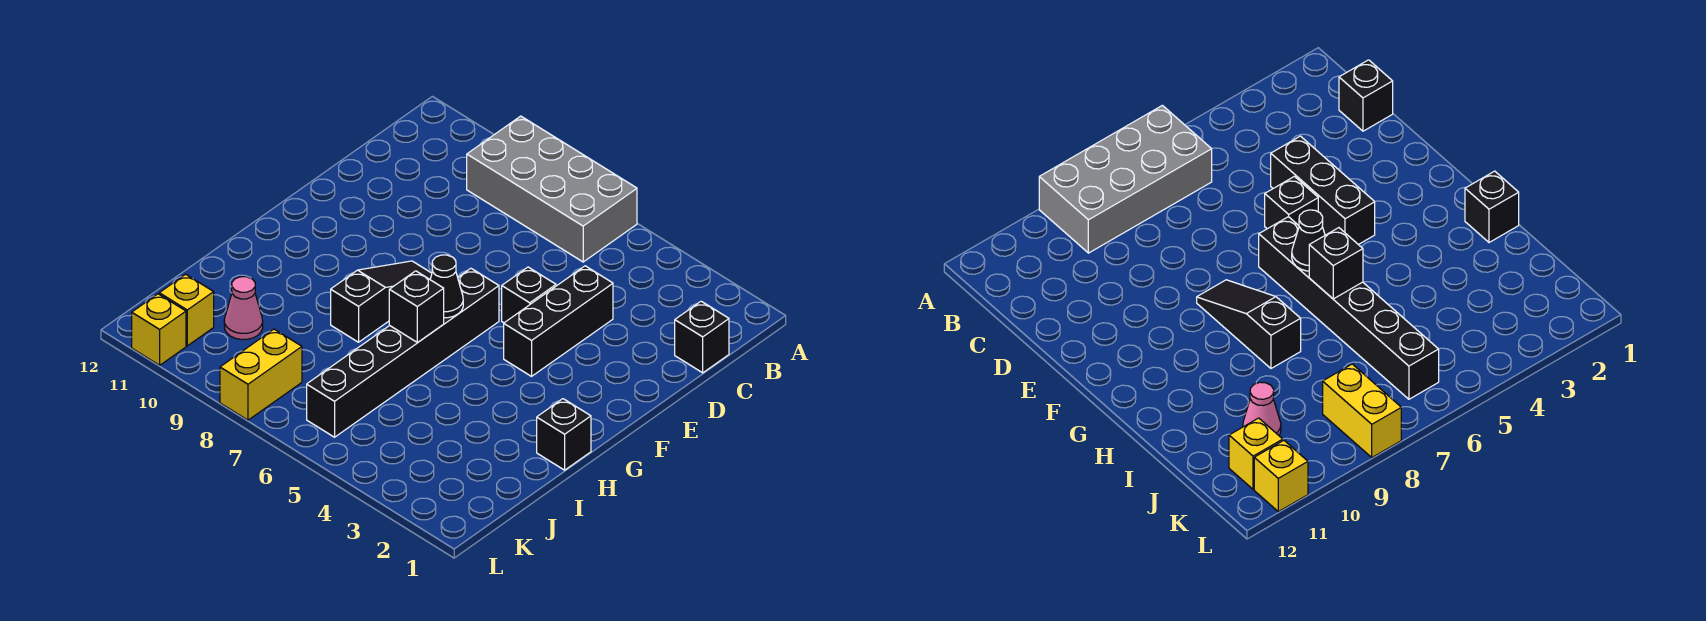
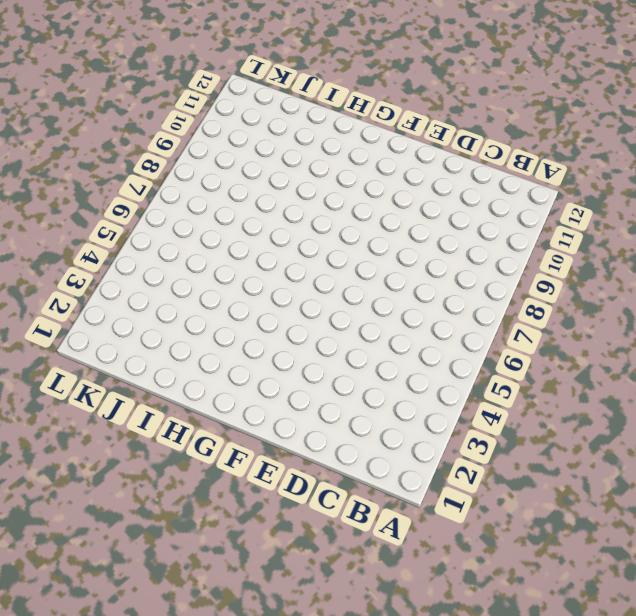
none -> grey 2x4 brick [467,116,637,262]
none -> black 1x1 brick [675,301,729,373]
none -> black 1x3 brick [504,266,613,376]

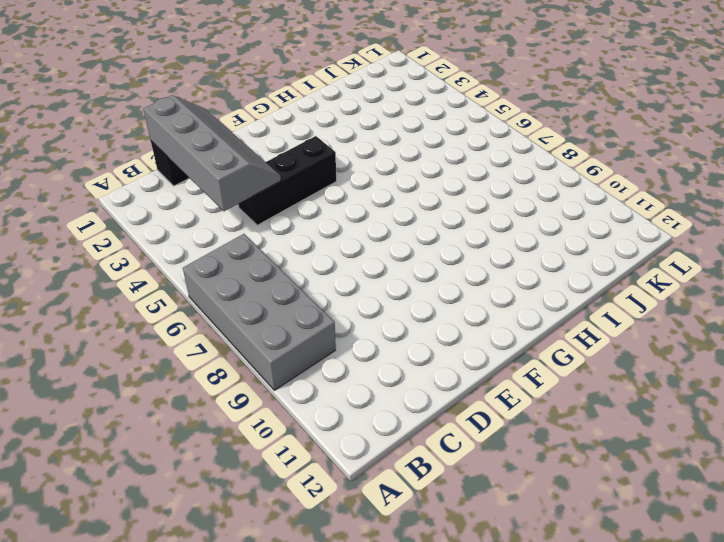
grey 2x4 slope [143,95,281,211] -> none
none -> black 1x1 brick [502,267,556,323]
none -> black 1x6 brick [307,268,499,437]
none -> black 1x3 slope [331,261,432,342]

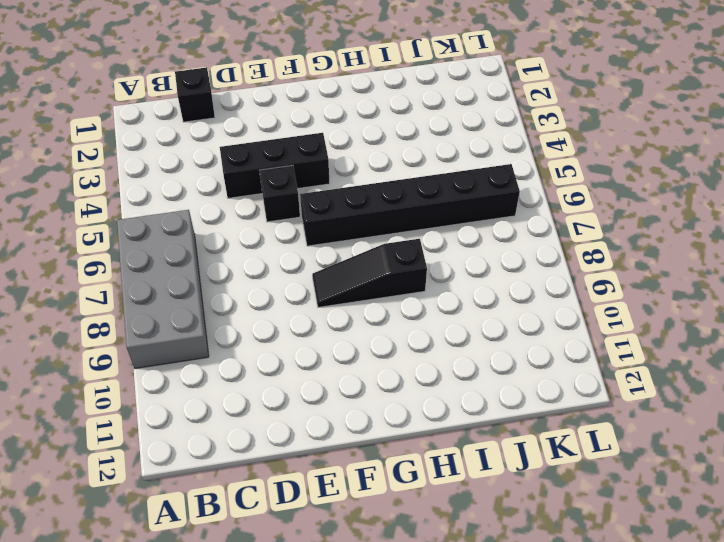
none -> black 1x1 brick [537,399,591,470]
none -> pink 1x1 cone [224,277,263,340]
none -> yellow 1x2 brick [220,329,302,420]

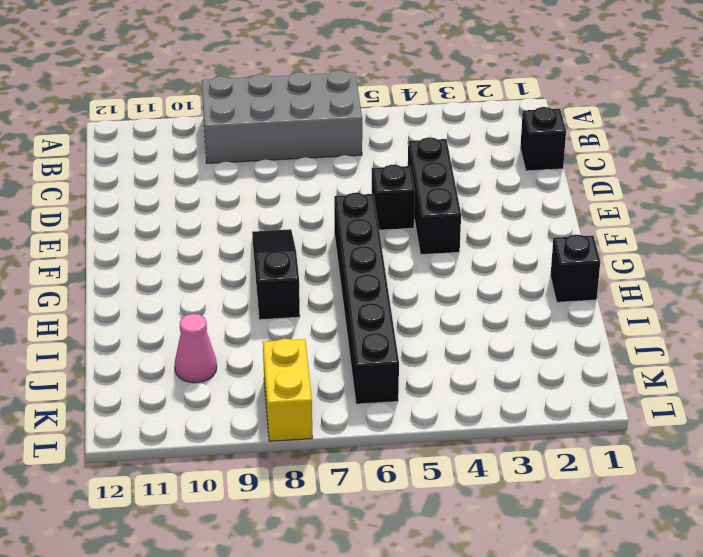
none -> yellow 1x1 brick [159,274,214,346]
none -> yellow 1x1 brick [132,294,186,365]
none -> black 1x1 cone [430,255,463,318]

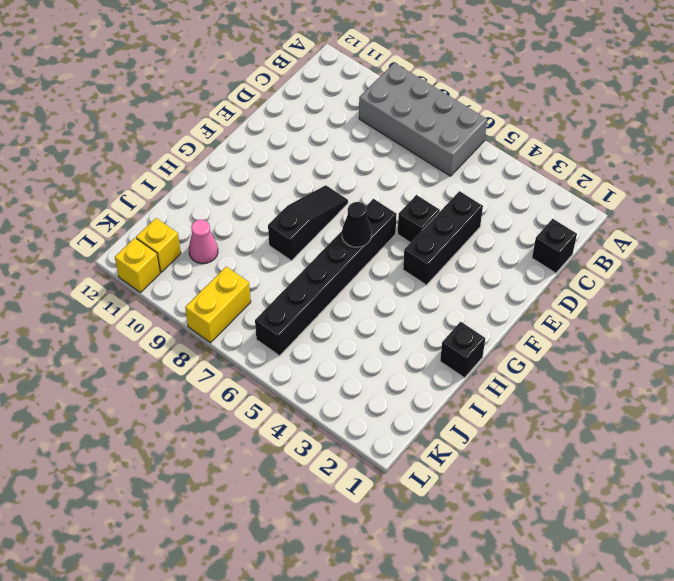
none -> black 1x1 brick [389,271,444,343]

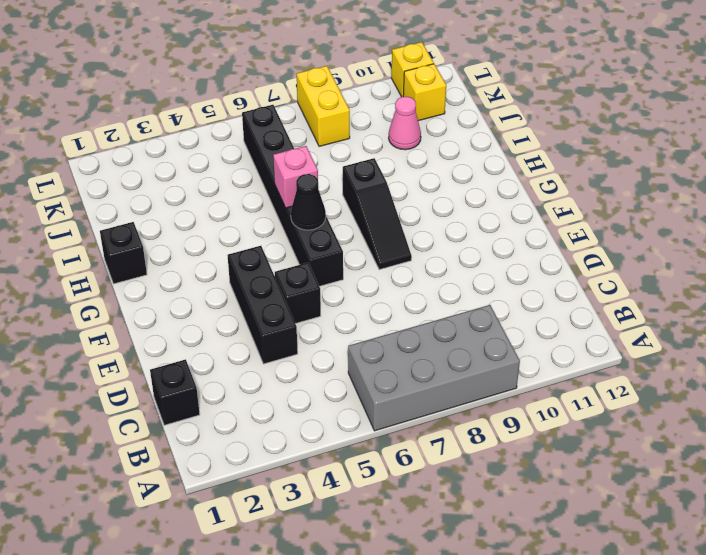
pink 1x1 brick [273,146,318,208] -> black 1x1 brick [389,271,444,343]

